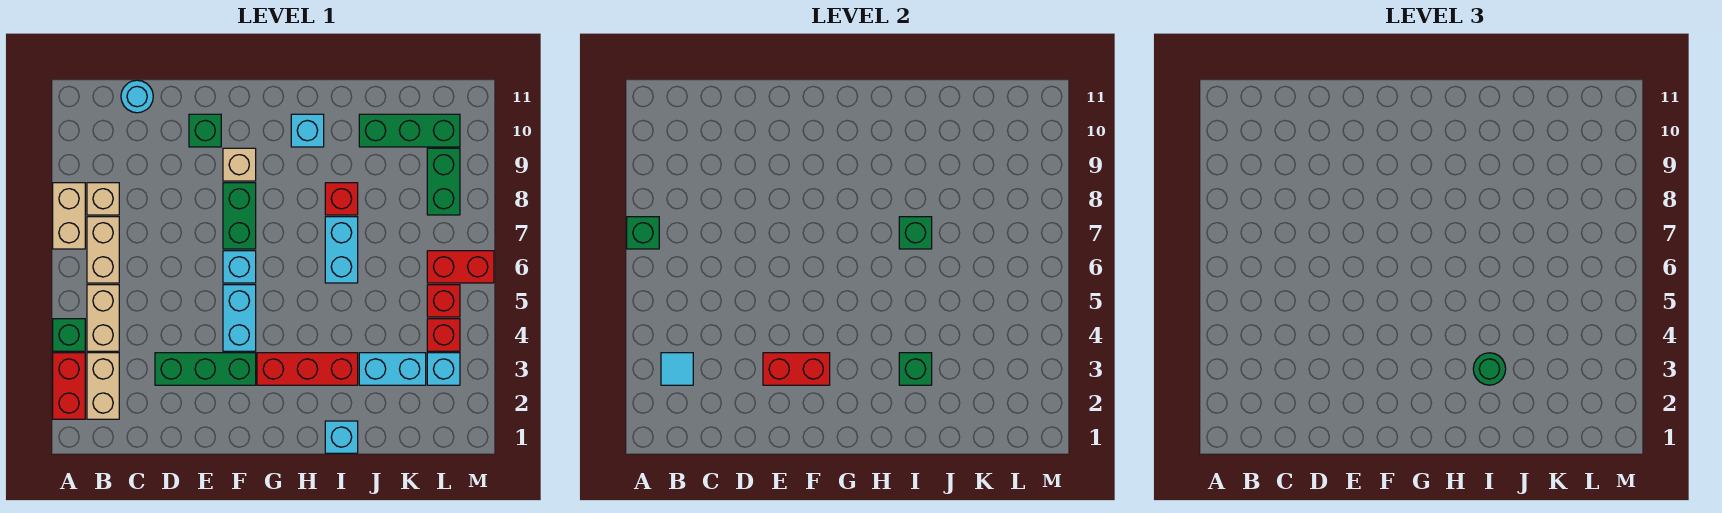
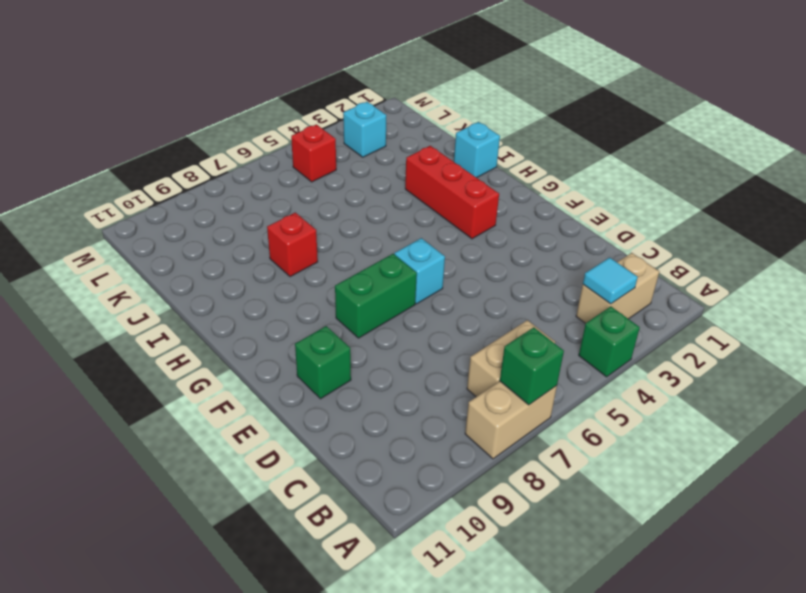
none -> red 1x2 brick [53,353,85,419]
none -> tan 1x2 brick [87,285,119,351]
none -> tan 1x1 brick [87,183,119,215]
none -> cyan 1x1 round brick [121,80,153,113]

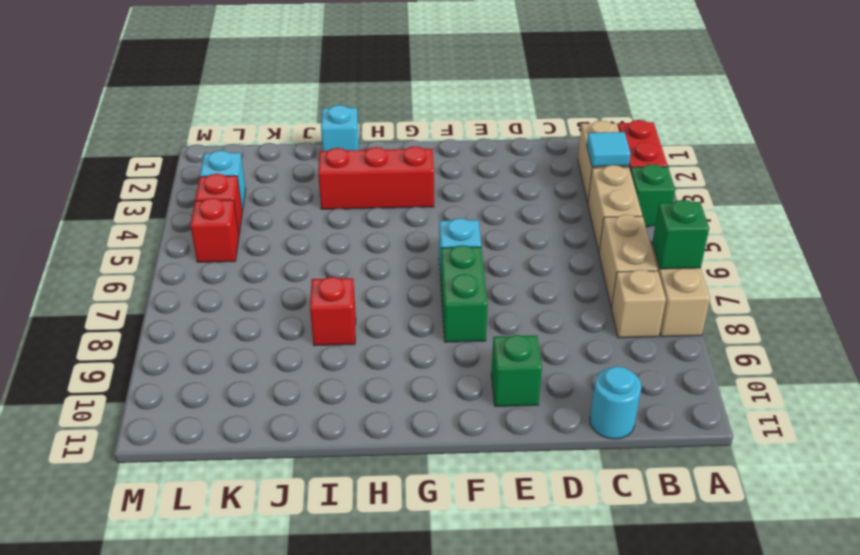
none -> green 1x3 brick [155,353,256,385]
none -> cyan 1x2 brick [223,285,256,351]
none -> tan 1x1 brick [223,148,256,181]
none -> cyan 1x1 brick [291,114,324,147]

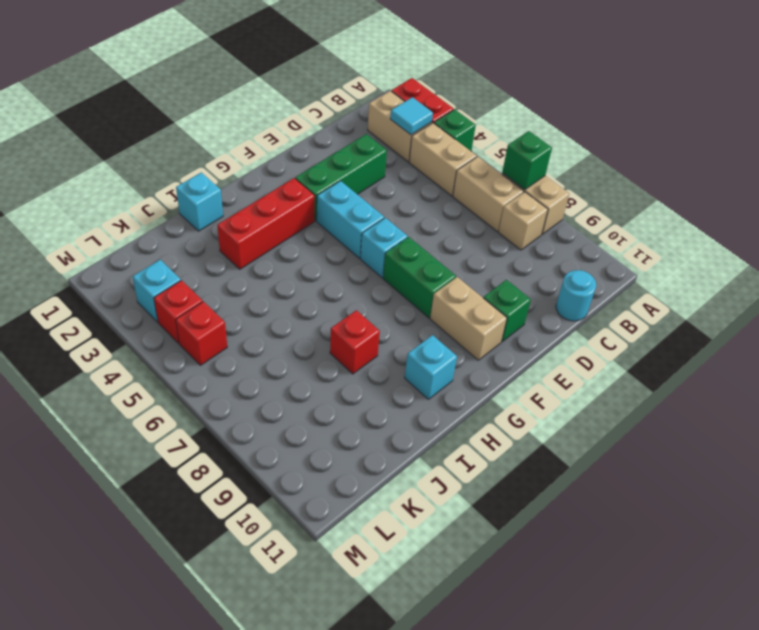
tan 1x2 brick [430,277,507,360] -> tan 1x1 brick [223,148,256,181]
none -> cyan 1x2 brick [325,217,358,283]
none -> cyan 1x2 brick [359,353,426,385]
none -> green 1x3 brick [359,114,460,147]
none -> red 1x2 brick [427,251,494,283]

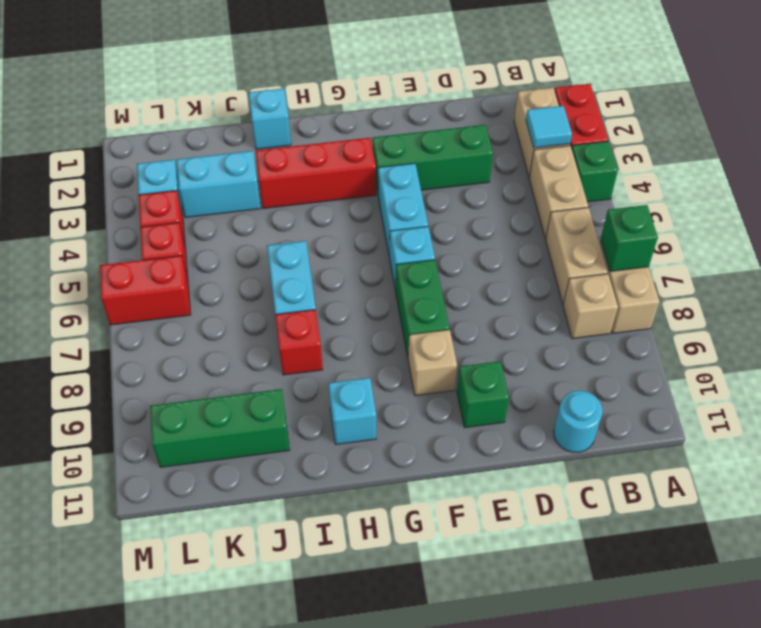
none -> green 1x2 brick [427,148,460,215]
none -> red 1x2 brick [763,353,830,385]
none -> green 1x1 brick [899,353,932,385]
none -> green 1x1 brick [899,217,932,249]

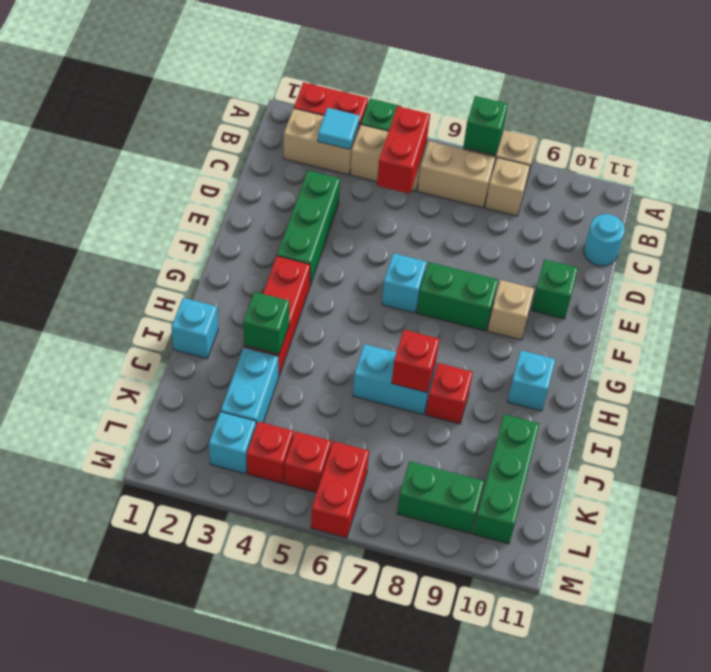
red 1x2 brick [377,106,430,194] -> red 1x2 brick moved to [763,353,830,385]
red 1x1 brick [392,330,439,393] -> green 1x1 brick [899,217,932,249]
none -> cyan 1x2 brick [223,285,256,351]
none -> green 1x1 round brick [1473,353,1506,385]

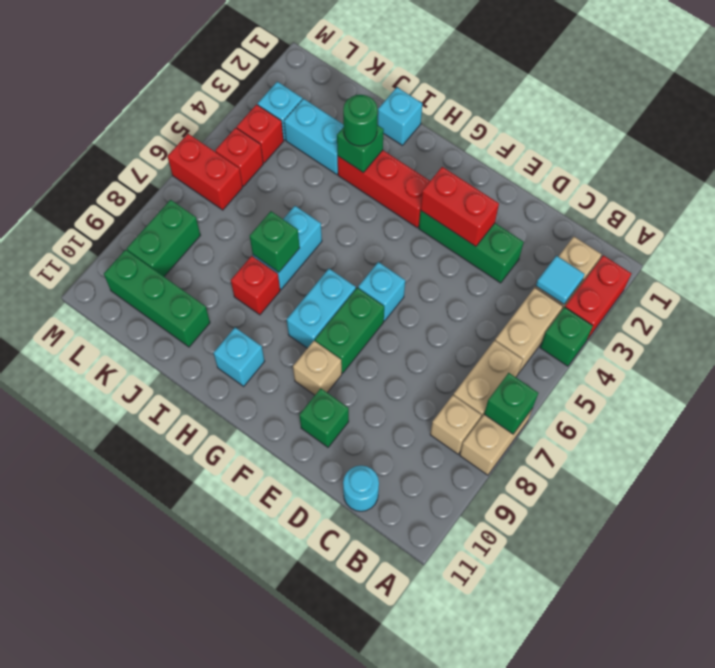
cyan 1x2 brick [287,269,356,348] -> cyan 1x2 brick moved to [223,285,256,351]

